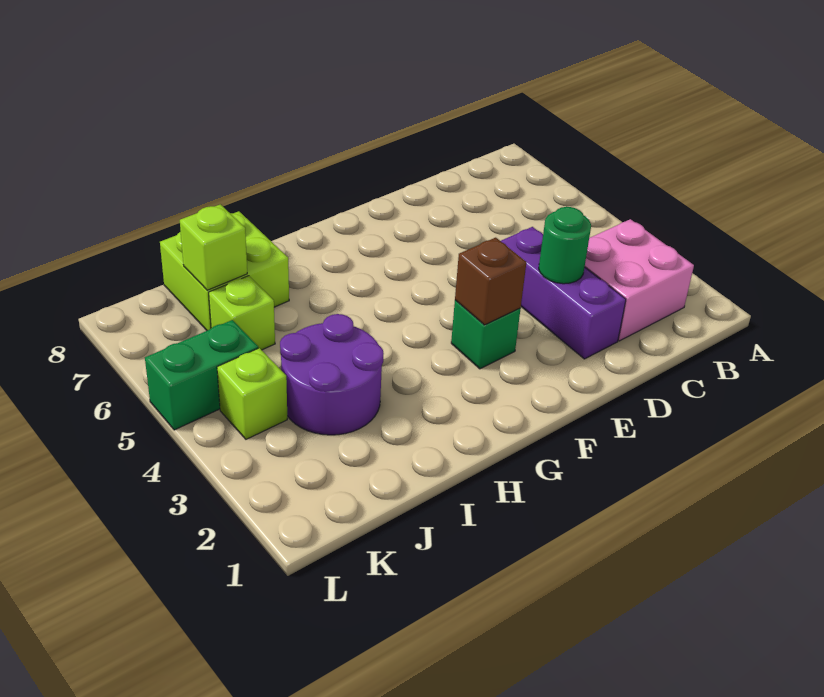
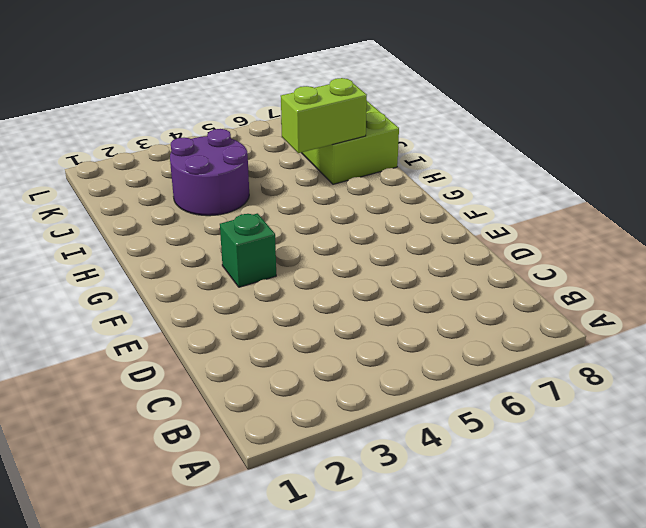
lime 1x2 brick [281,78,367,153] -> none
none -> pink 2x2 brick [585,219,694,341]
none -> purple 1x3 brick [501,227,626,359]

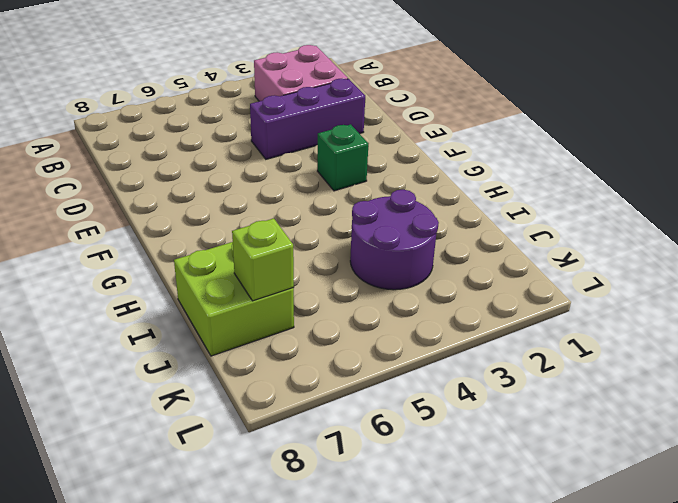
none -> lime 1x1 brick [209,276,275,350]
none -> lime 1x1 brick [217,348,287,439]

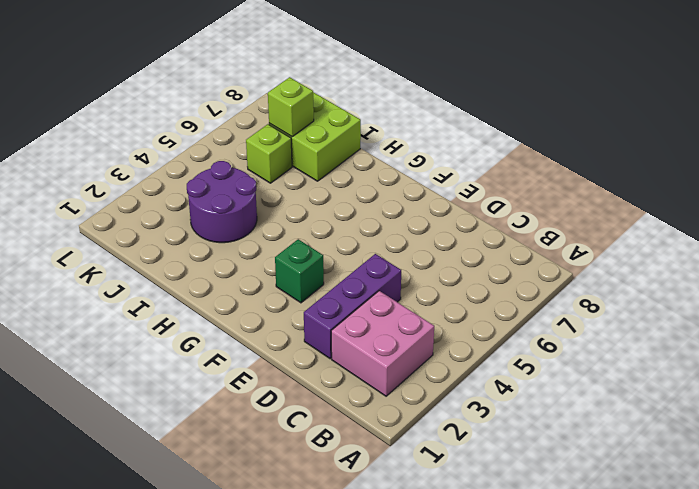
none -> lime 1x1 brick [217,348,287,439]
none -> green 1x2 brick [145,320,258,430]

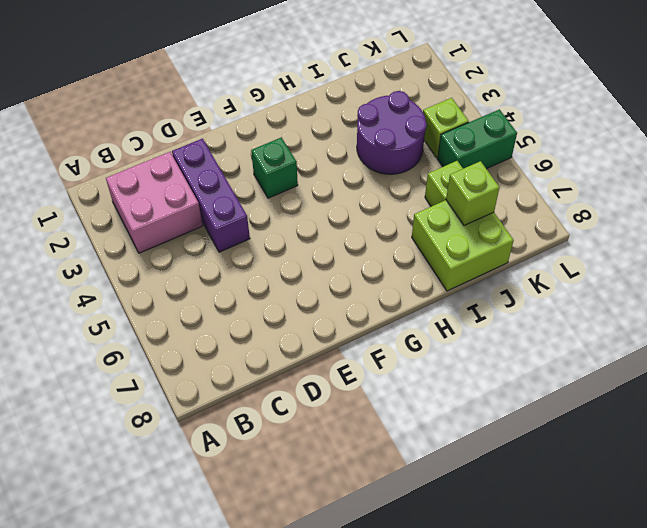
none -> green 1x1 round brick [539,207,591,284]
none -> brown 1x1 brick [455,238,526,325]

